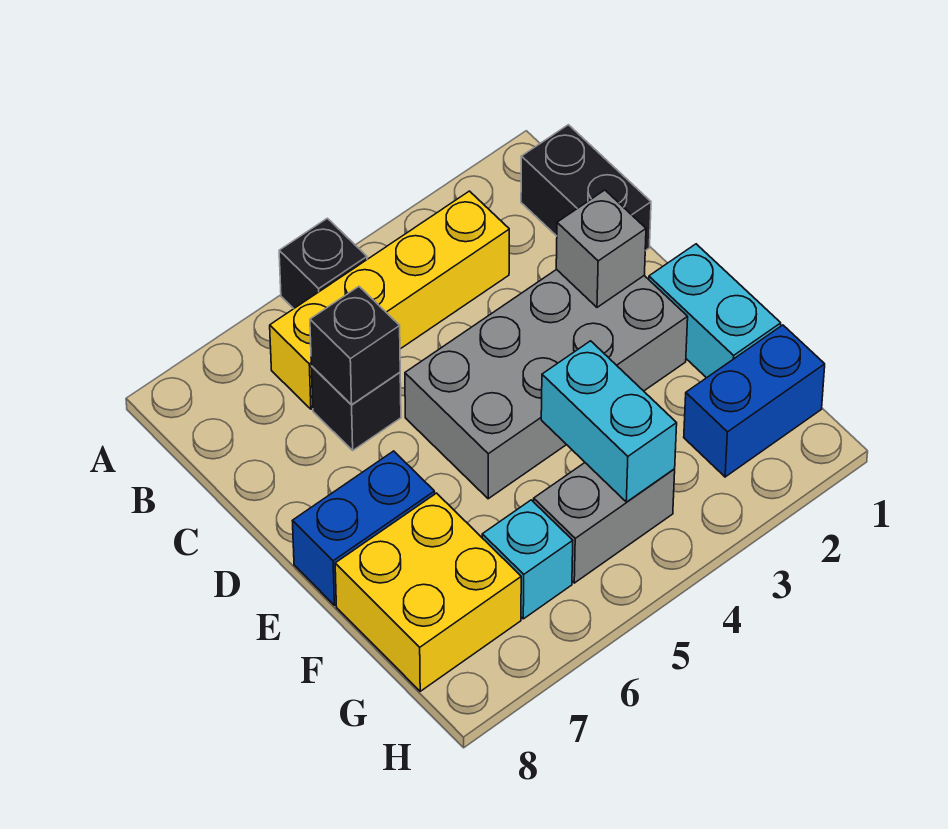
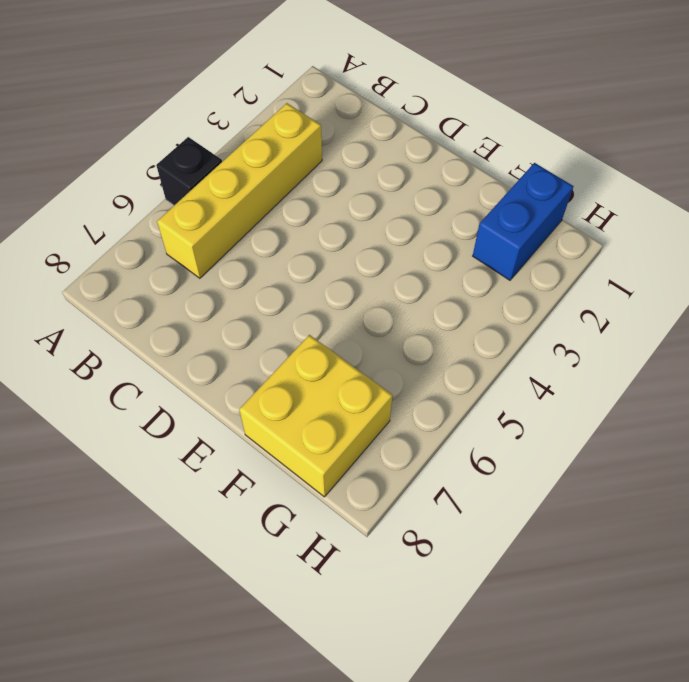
none -> black 1x2 brick [521,125,651,251]
none -> black 1x1 brick [311,366,401,450]
none -> grey 2x4 brick [405,269,688,499]

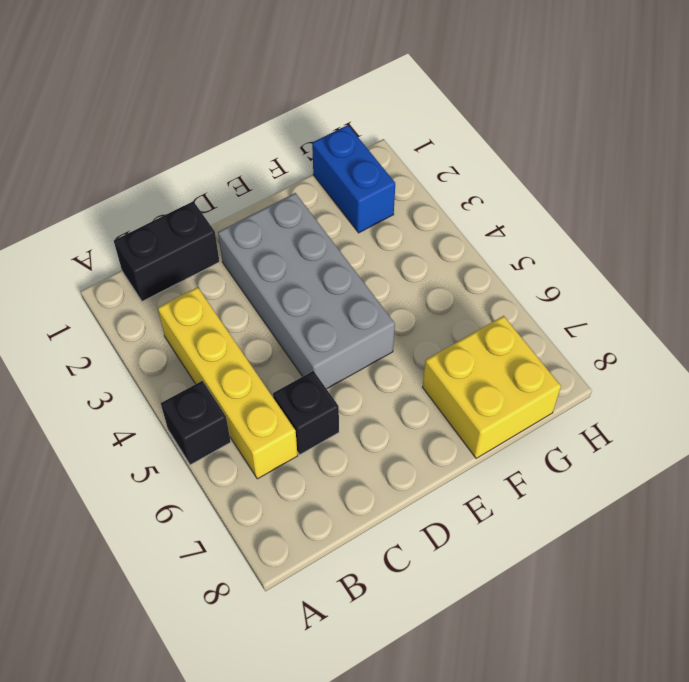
none -> cyan 1x2 brick [649,244,781,378]
none -> blue 1x2 brick [293,451,435,605]
none -> grey 1x2 brick [534,463,675,583]

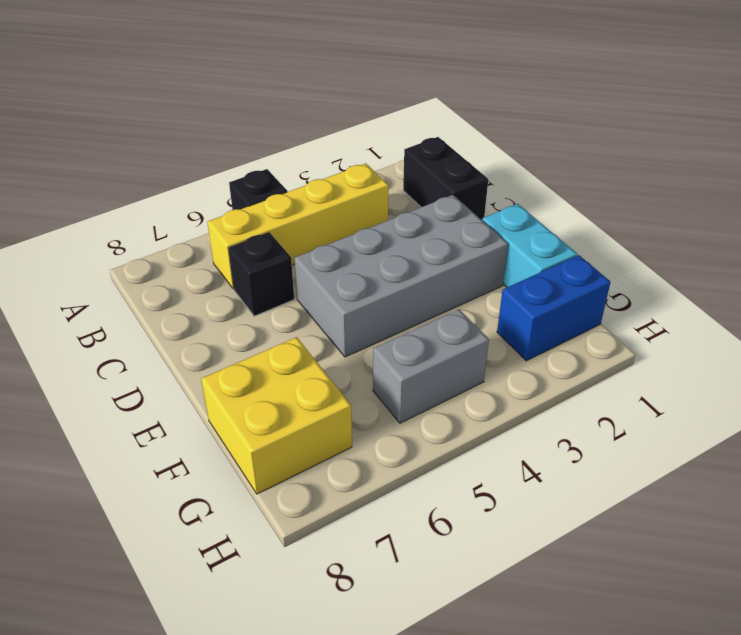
none -> blue 1x2 brick [293,451,435,605]
none -> cyan 1x1 brick [482,500,573,619]
none -> black 1x1 brick [310,287,400,405]

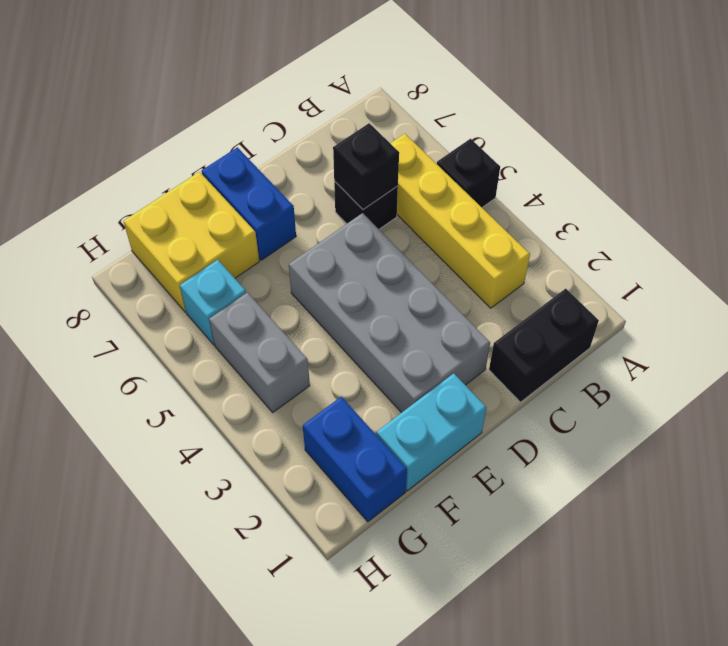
none -> grey 1x1 brick [556,190,646,307]
none -> cyan 1x2 brick [541,341,677,502]

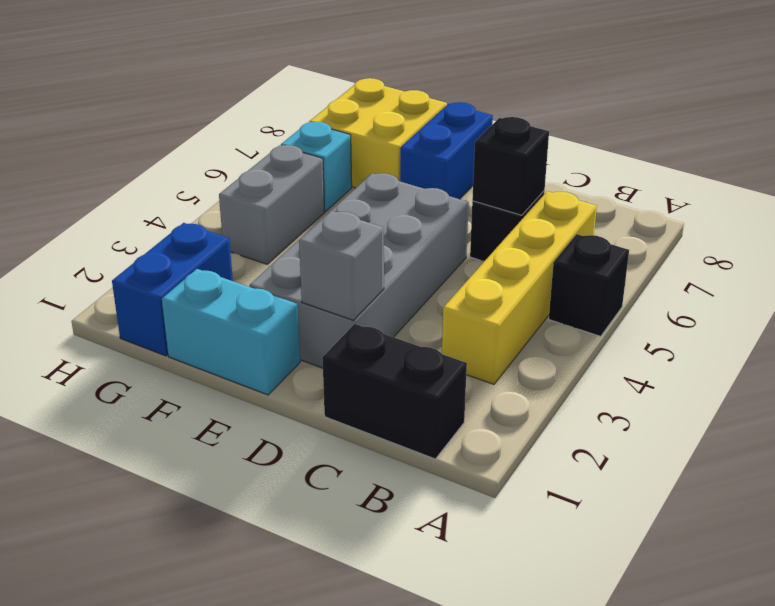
none -> cyan 1x2 brick [541,341,677,502]

